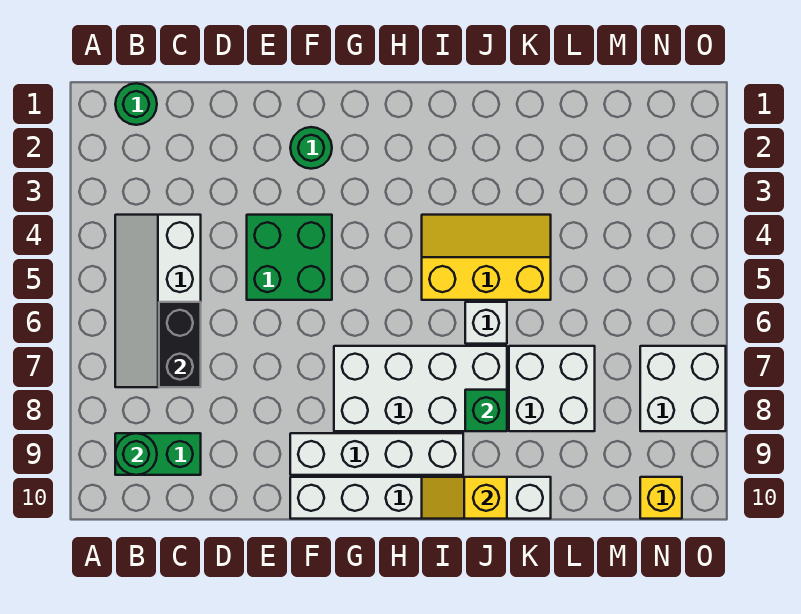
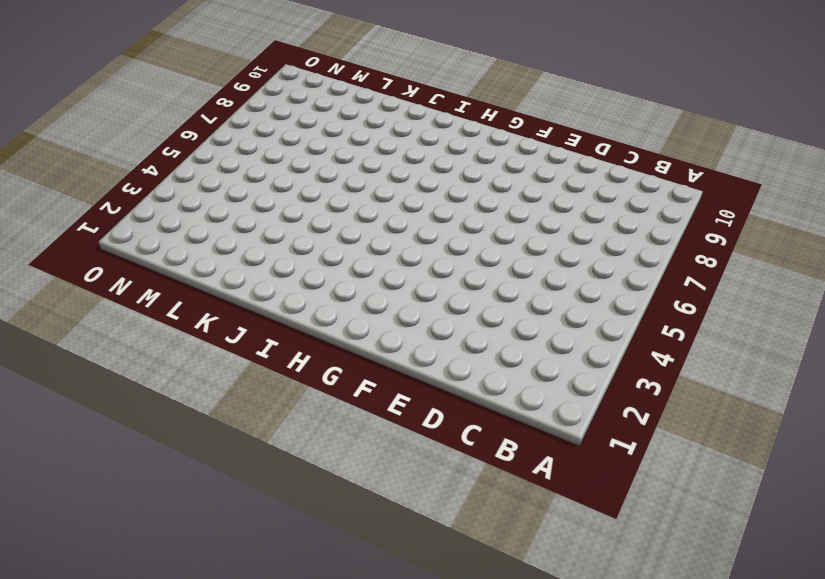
none -> green 1x1 round brick [115,83,157,125]
none -> white 2x4 slope [115,215,201,387]
none -> green 1x2 brick [115,433,201,475]

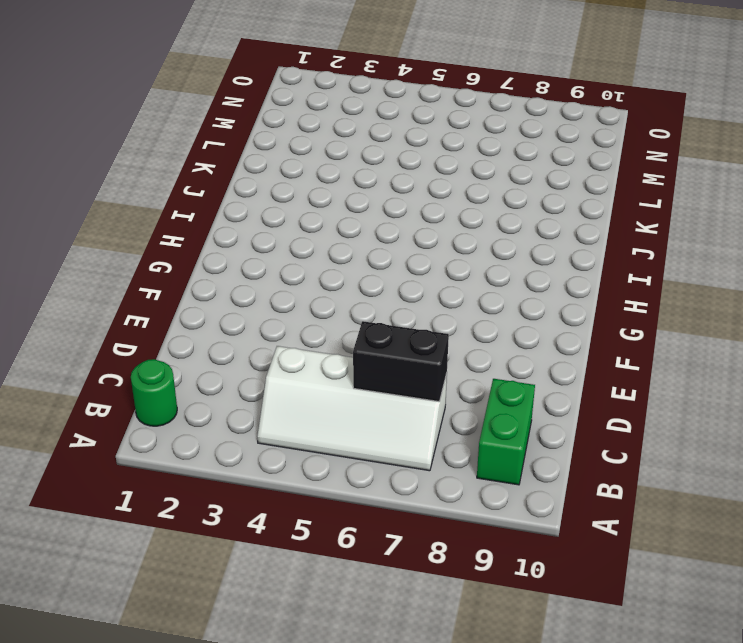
none -> green 2x2 brick [247,215,332,300]
none -> green 1x1 round brick [290,127,332,169]
none -> white 1x4 brick [290,433,463,475]

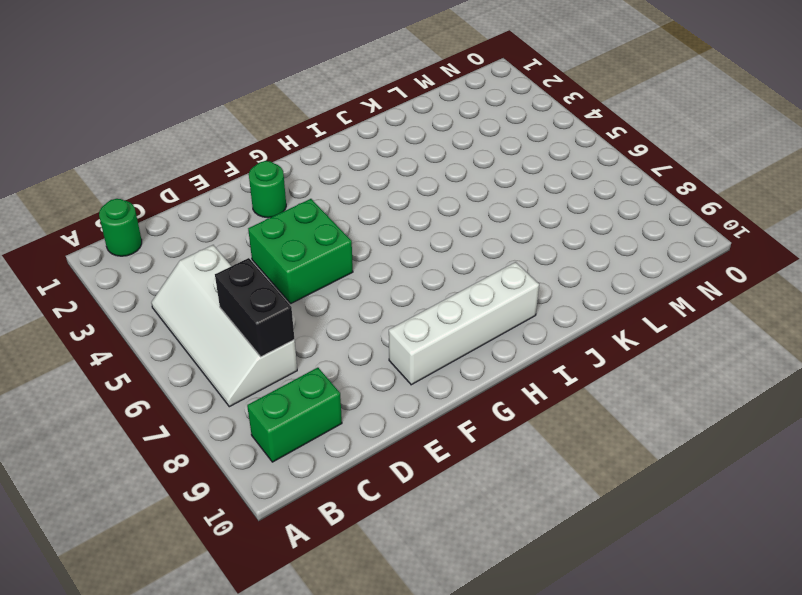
none -> white 1x6 brick [290,477,551,519]
none -> white 2x4 brick [334,346,507,431]
none -> yellow 2x3 slope [422,215,551,300]

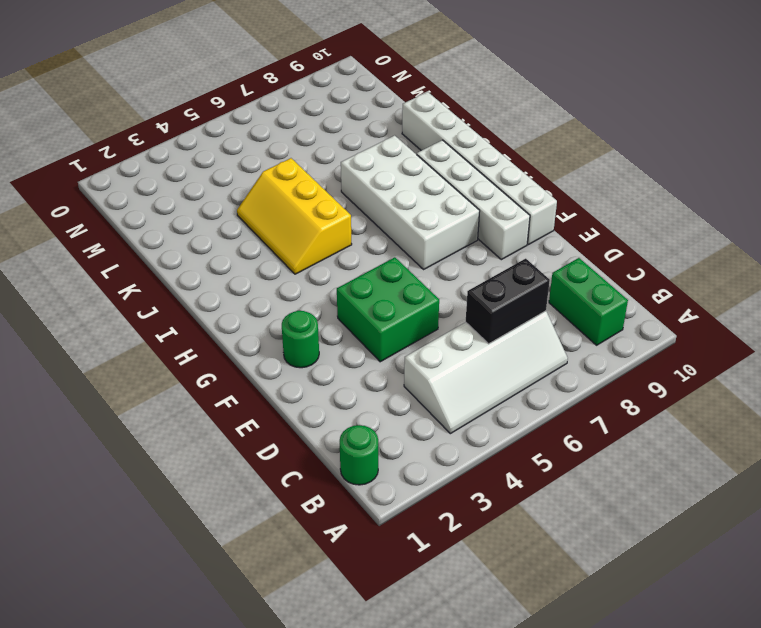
none -> white 1x1 brick [465,302,507,344]
none -> white 2x2 brick [509,346,595,431]
none -> white 2x2 brick [640,346,726,431]

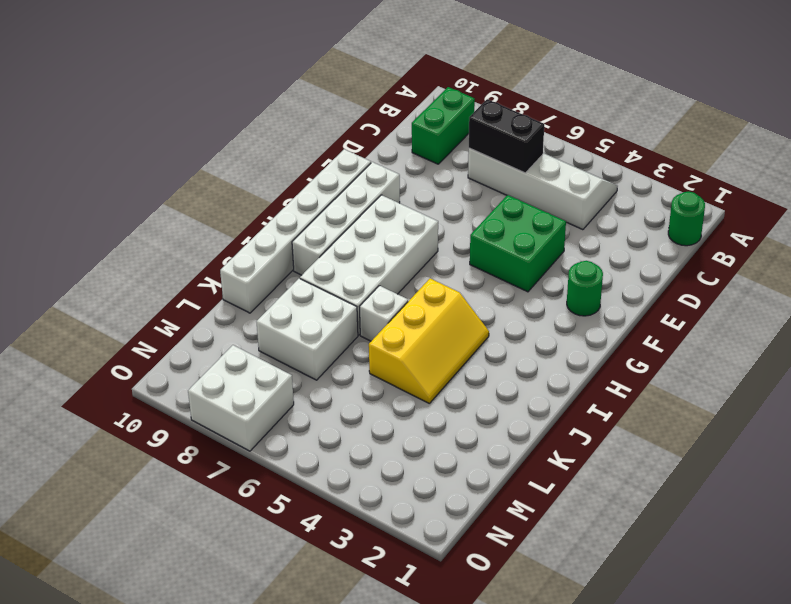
none -> yellow 1x1 brick [640,477,682,519]
none -> green 1x1 round brick [115,433,157,475]
none -> yellow 1x2 slope [422,477,507,519]

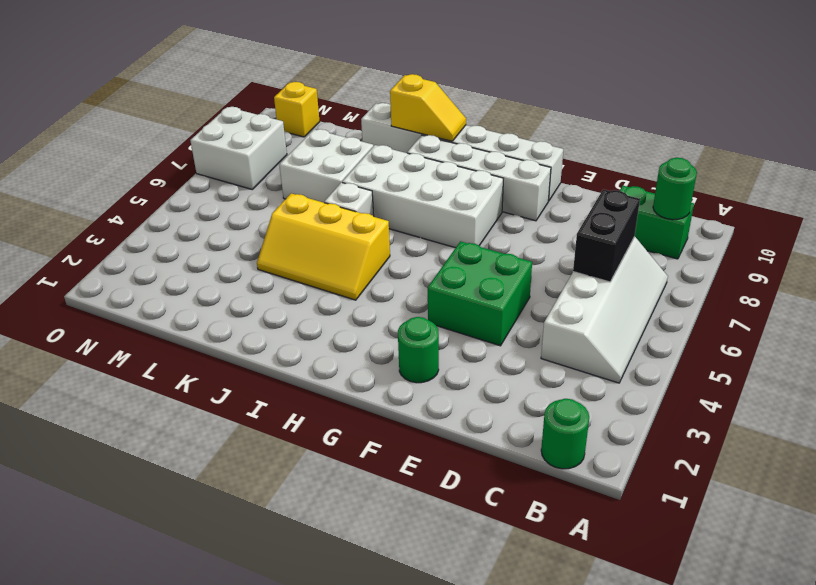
none -> green 1x1 brick [465,390,507,431]

